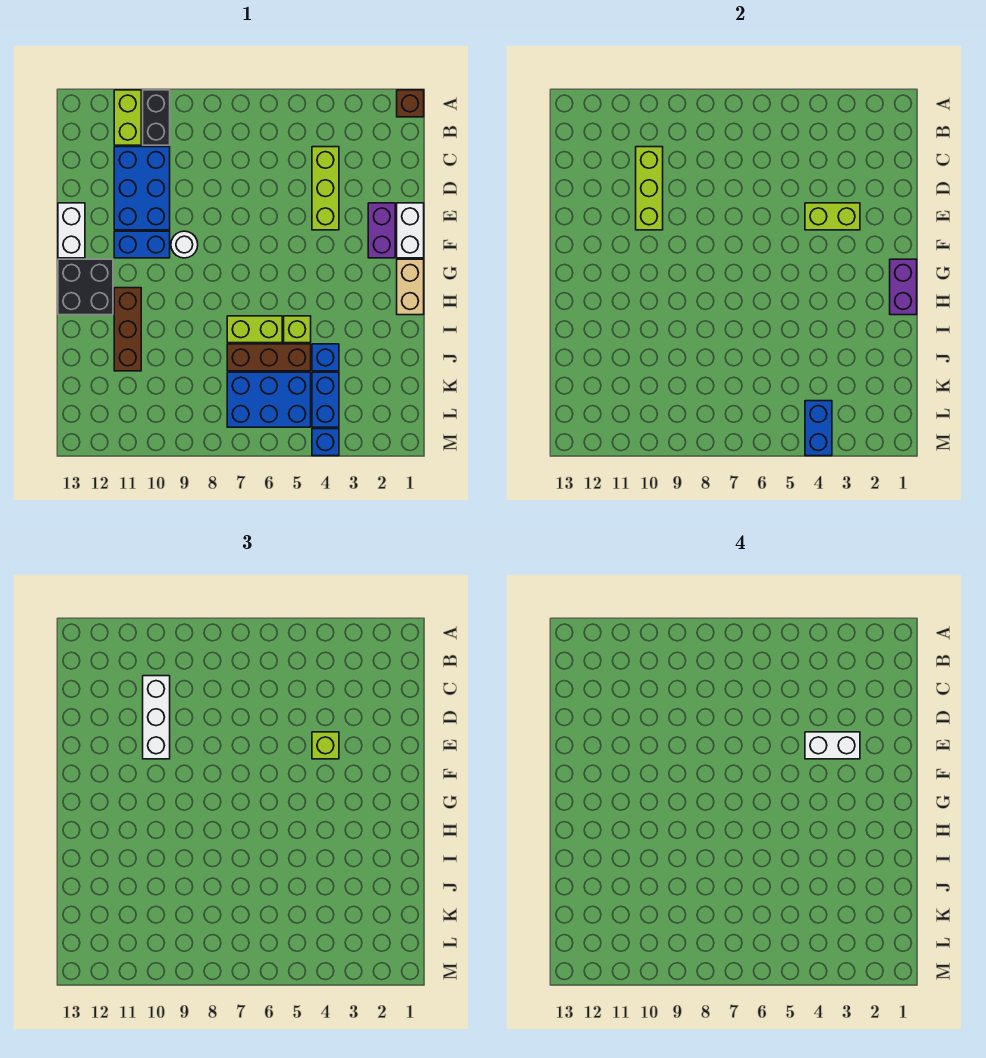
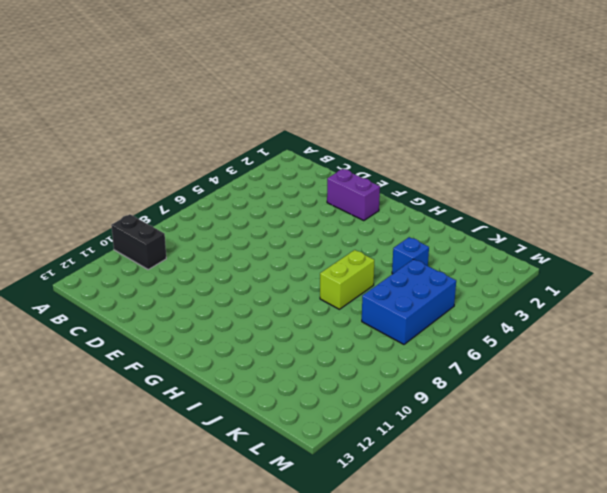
none -> brown 1x1 brick [397,90,424,117]
none -> lime 1x2 brick [114,90,141,145]
none -> lime 1x3 brick [312,147,339,230]

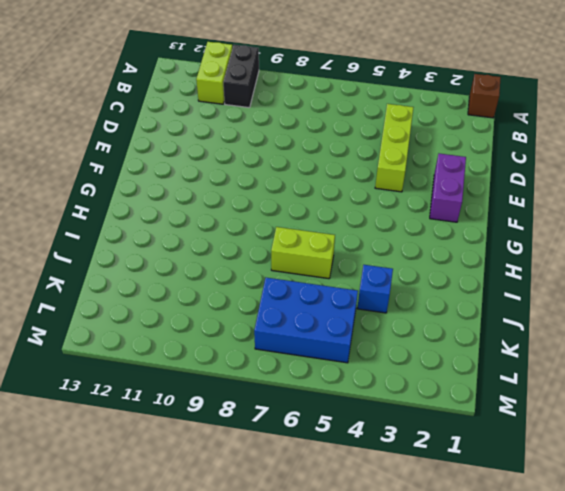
none -> blue 2x3 brick [114,147,170,230]
none -> white 1x2 brick [397,203,424,258]
none -> white 1x2 brick [58,203,85,258]

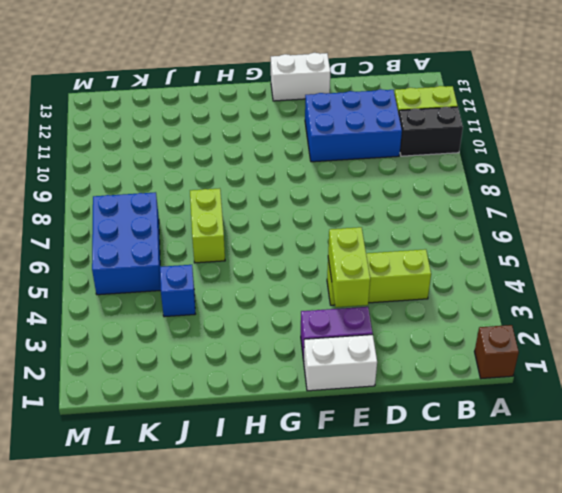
none -> white 1x1 round brick [171,231,198,258]
none -> blue 1x2 brick [114,231,170,258]
none -> tan 1x2 brick [397,259,424,315]

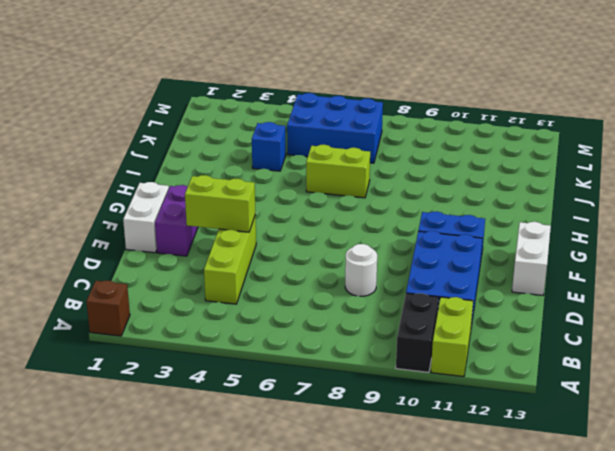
white 1x1 round brick [345,244,377,296] -> white 1x1 round brick moved to [171,231,198,258]
none -> tan 1x2 brick [397,259,424,315]
none -> black 2x2 brick [58,259,113,315]
none -> brown 1x3 brick [114,288,141,371]

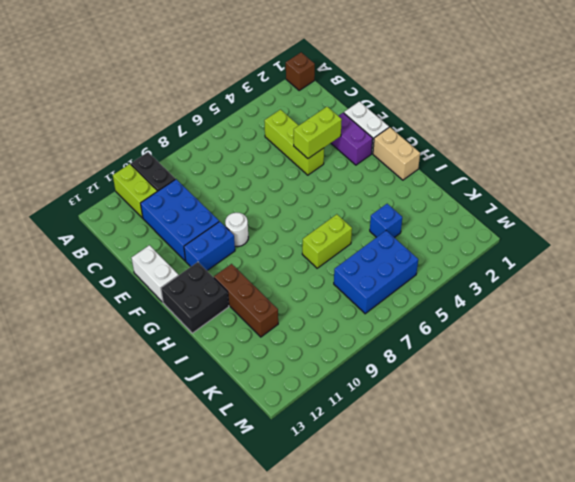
none -> lime 1x1 brick [284,316,311,343]
none -> brown 1x3 brick [227,344,311,371]
none -> blue 1x2 brick [312,372,339,427]

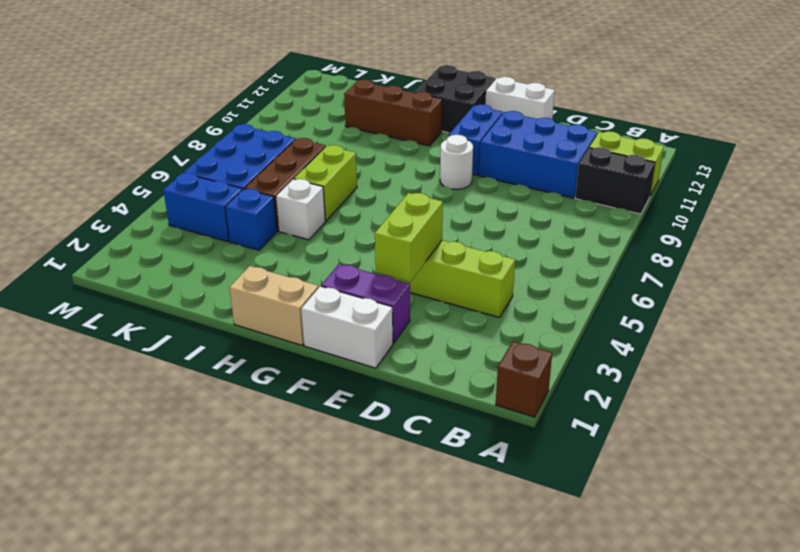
white 1x1 brick [276,179,325,240] -> lime 1x1 brick [284,316,311,343]
none -> blue 1x1 brick [312,429,339,456]
none -> lime 1x3 brick [636,147,663,230]
none -> purple 1x2 brick [890,259,917,315]

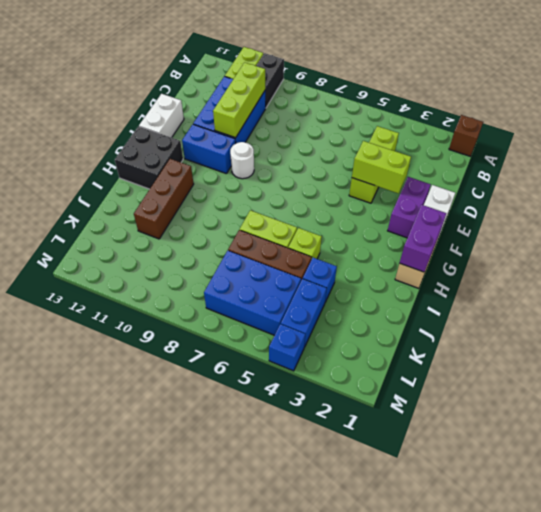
none -> blue 1x2 brick [805,401,832,456]
none -> white 1x3 brick [143,676,170,759]
none -> lime 1x1 brick [312,732,339,759]

